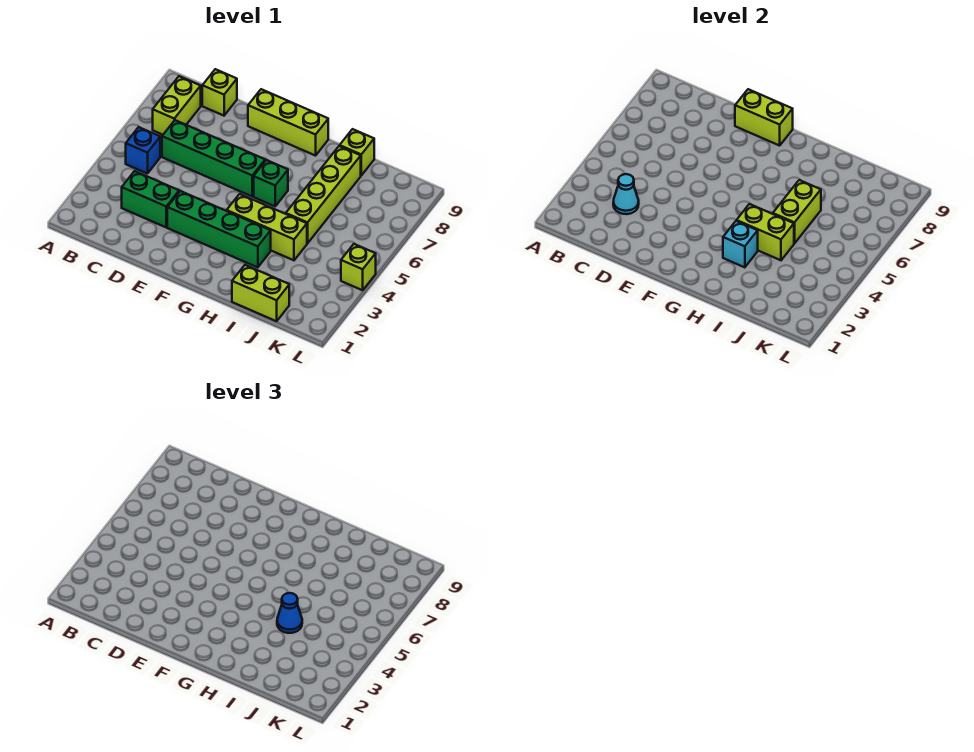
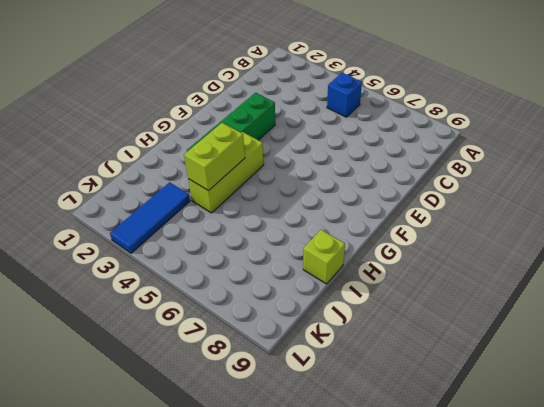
blue 1x3 tile [110,182,190,253] -> none
none -> lime 1x2 brick [153,76,201,135]
none -> green 1x2 brick [122,171,179,227]
none -> green 1x4 brick [162,120,265,196]

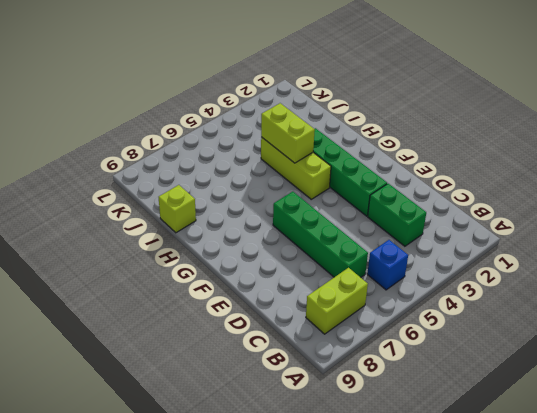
none -> lime 1x1 brick [202,69,237,116]
none -> lime 1x3 brick [248,89,328,156]
none -> green 1x1 brick [254,160,288,206]

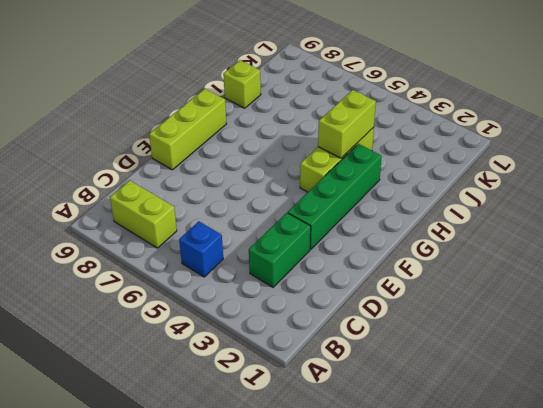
none -> green 1x4 brick [162,120,265,196]
none -> lime 1x1 brick [202,69,237,116]
none -> green 1x1 brick [254,160,288,206]

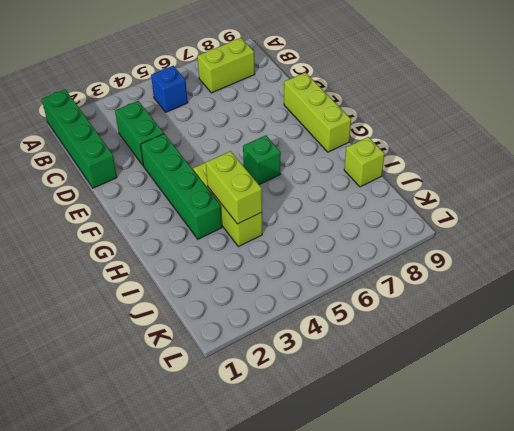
green 1x4 brick [42,89,117,188] -> green 1x4 brick moved to [162,120,265,196]
none -> lime 1x1 brick [202,69,237,116]
none -> lime 1x2 brick [232,265,289,321]
none -> lime 1x4 brick [286,146,361,243]

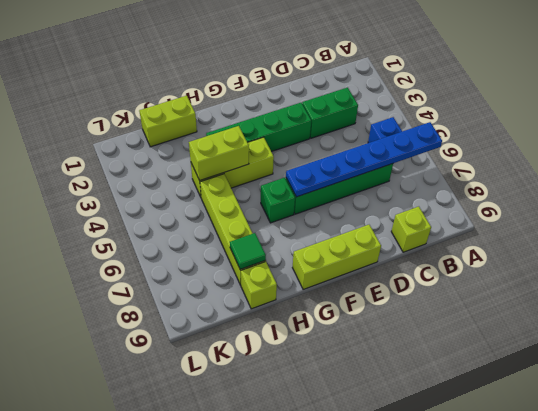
blue 1x6 plate [286,122,442,197] -> none
green 1x1 tile [230,233,266,269] -> none
none -> lime 1x2 brick [153,76,201,135]
none -> lime 1x1 brick [341,244,376,290]
none -> cyan 1x1 cone [613,174,639,214]

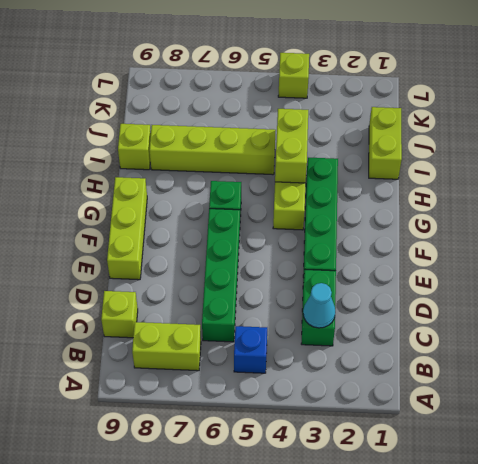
none -> lime 1x2 brick [735,89,793,146]
none -> cyan 1x1 brick [723,221,758,267]
none -> lime 1x2 brick [773,180,821,243]

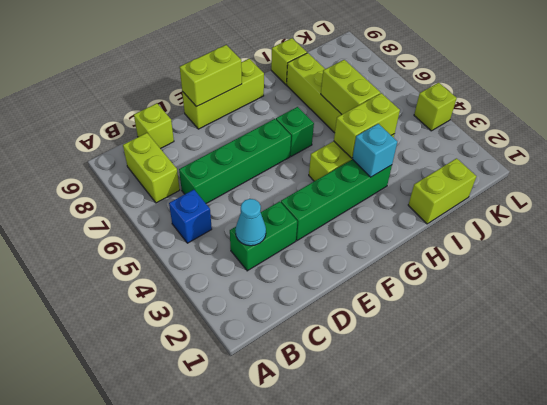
none -> blue 1x1 cone [277,593,302,633]

